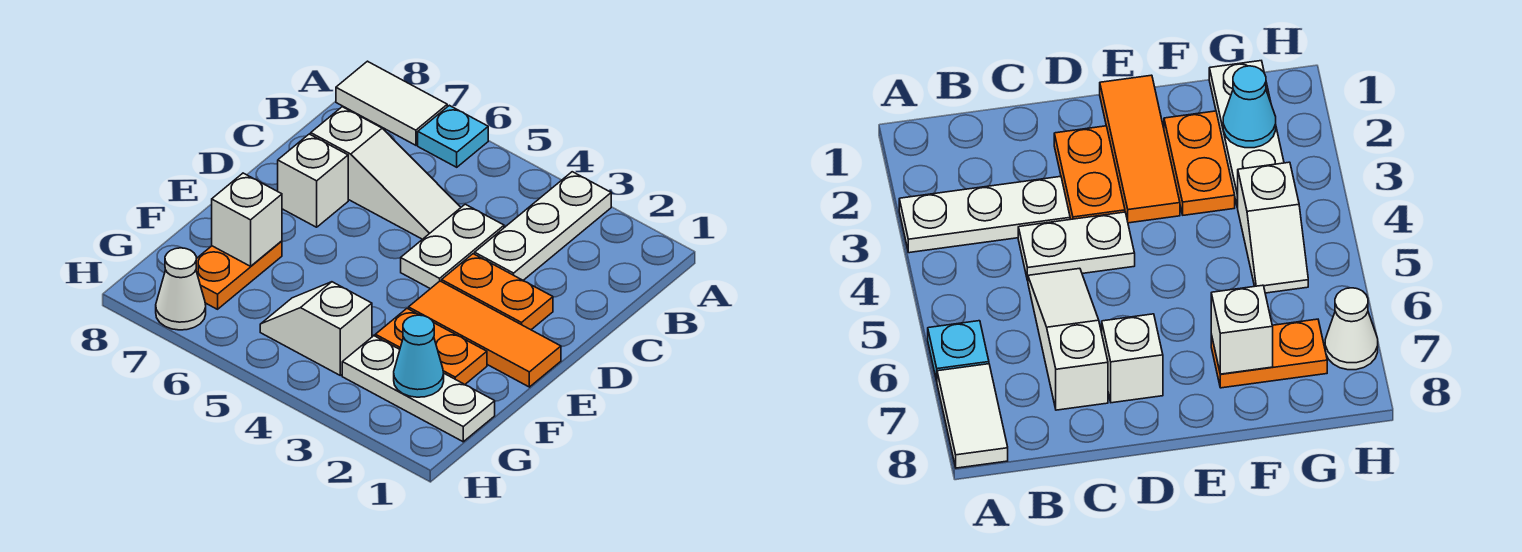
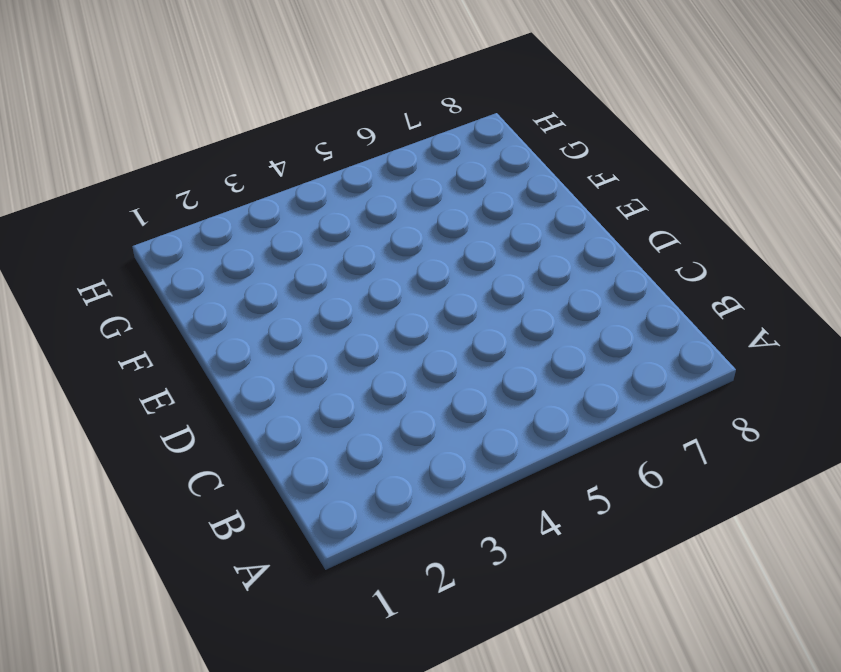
none -> white 1x3 plate [475,172,611,280]
none -> cyan 1x1 plate [418,105,488,167]
none -> white 1x2 tile [336,61,447,145]

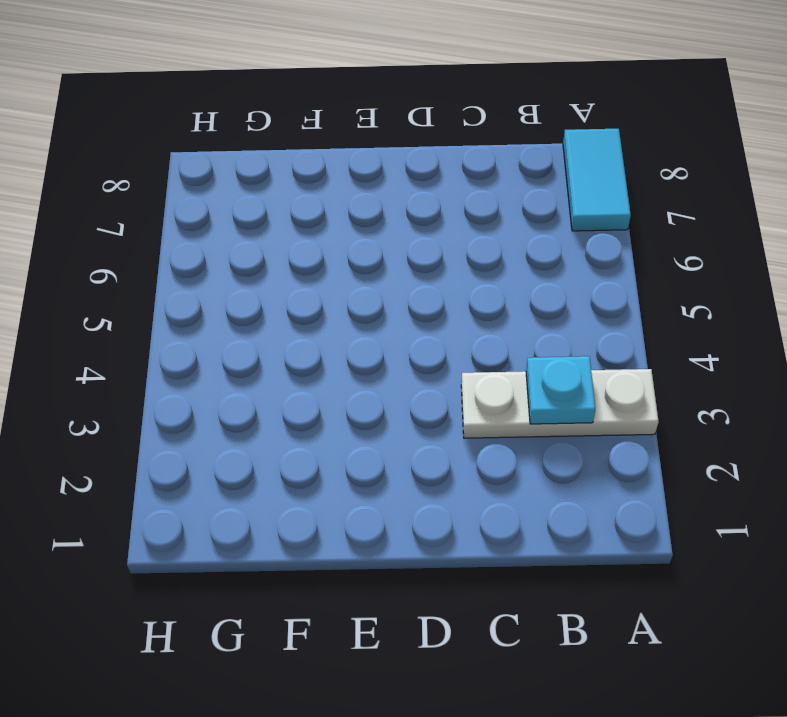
cyan 1x2 tile [563,129,631,231] -> white 1x2 tile [336,61,447,145]
cyan 1x1 plate [526,356,595,424] -> cyan 1x1 plate moved to [418,105,488,167]
none -> white 1x2 plate [401,204,504,289]
none -> white 1x3 slope [311,107,461,239]
none -> orange 1x2 plate [442,254,553,330]

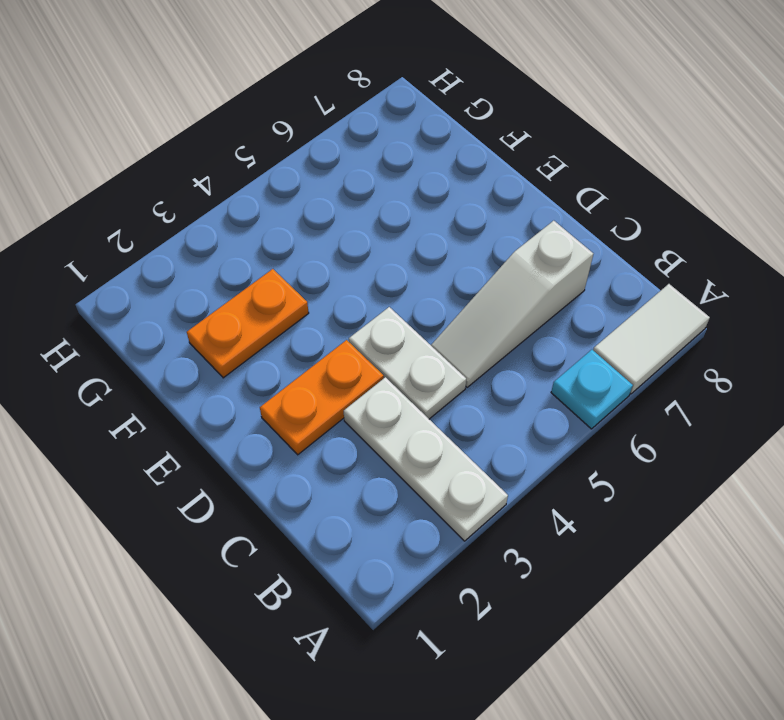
none -> white 1x1 brick [278,134,348,227]
none -> orange 1x3 tile [409,281,561,387]
none -> orange 1x2 plate [196,241,282,309]

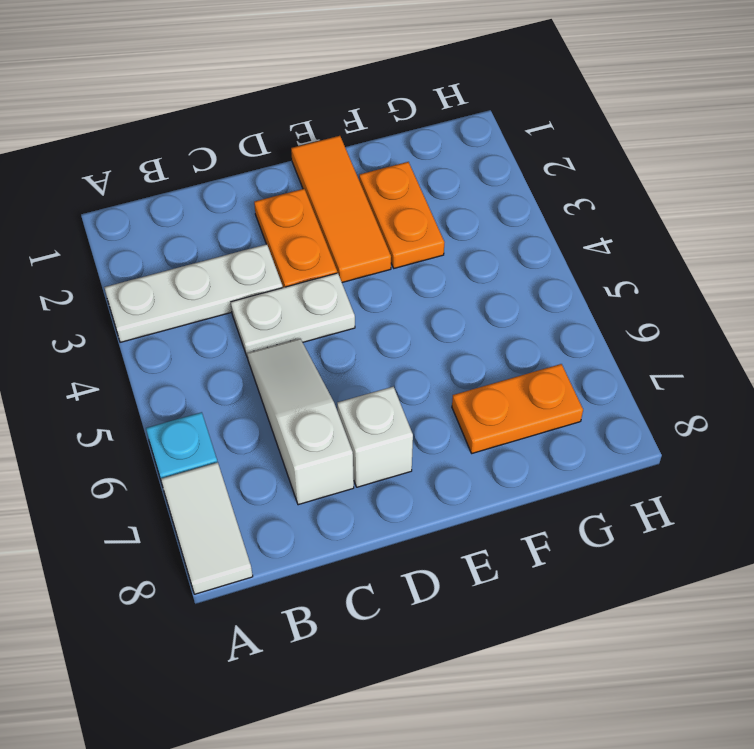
none -> white 1x3 plate [342,336,495,442]
none -> white 1x2 slope [260,282,372,375]
none -> white 1x1 cone [156,248,206,330]

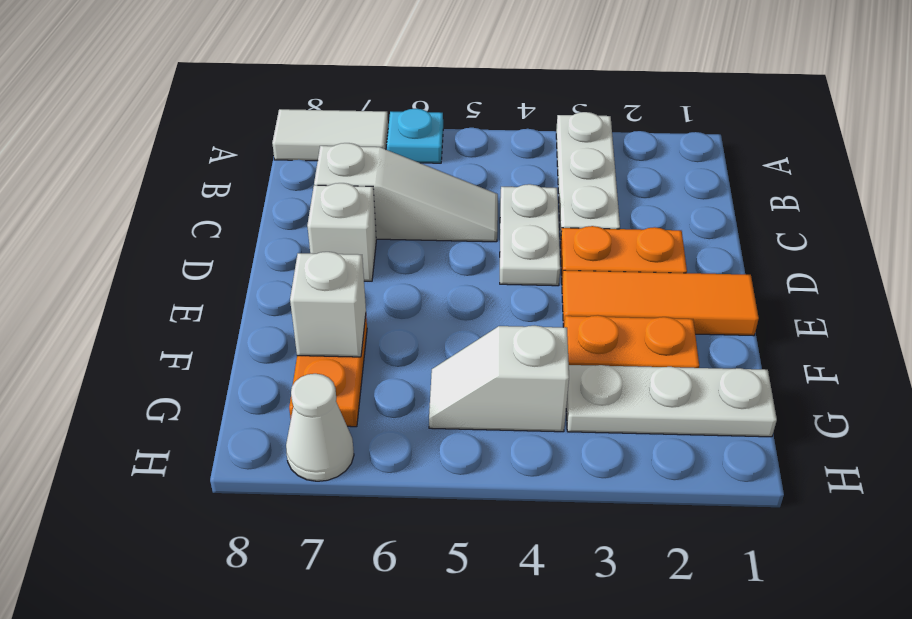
none -> cyan 1x1 cone [394,315,444,397]

